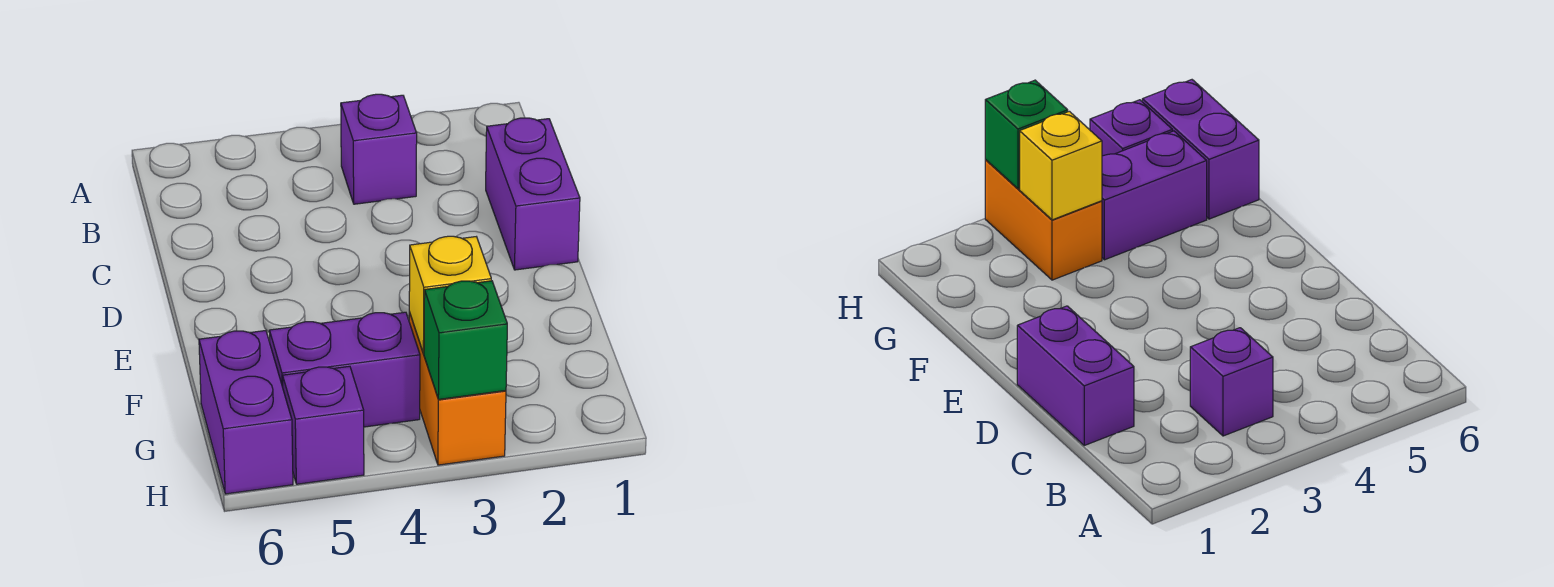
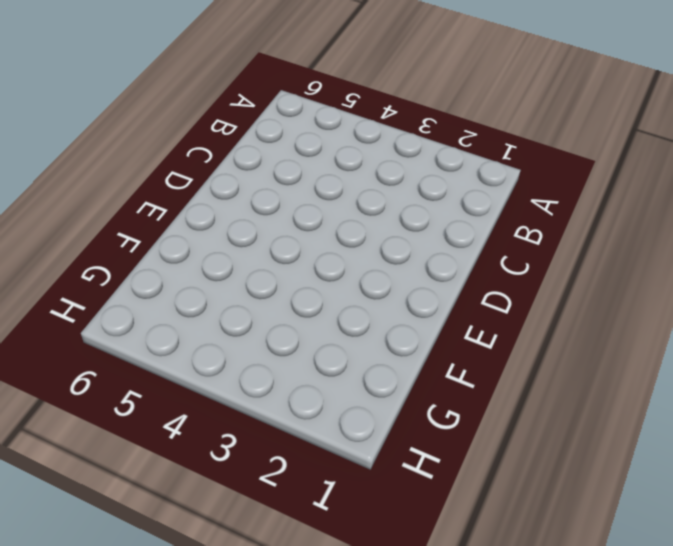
none -> purple 1x1 brick [341,94,417,204]
none -> purple 1x2 brick [486,118,580,270]

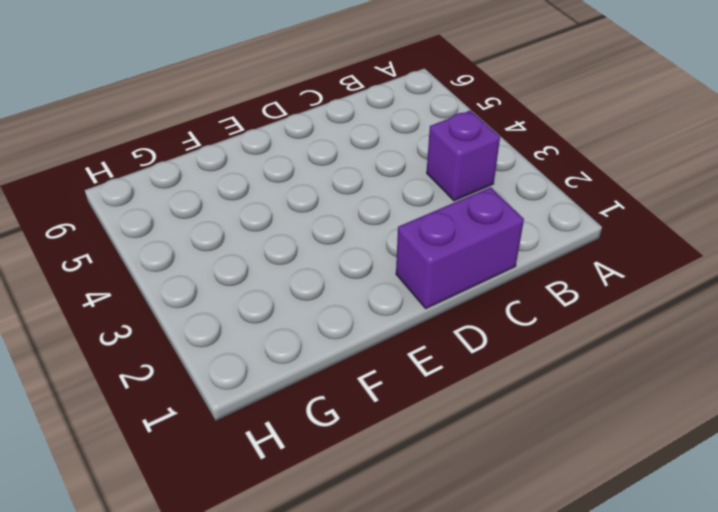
none -> orange 1x2 brick [409,312,506,465]
none -> purple 1x2 brick [269,312,420,427]

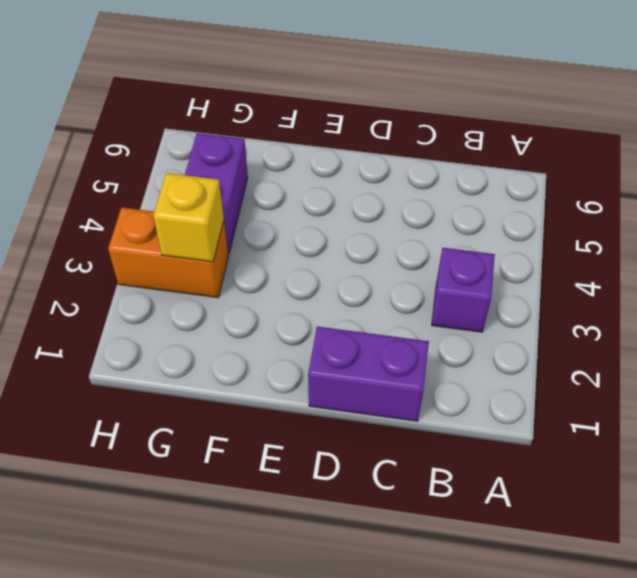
none -> purple 1x2 brick [199,331,293,494]
none -> purple 1x1 brick [283,366,364,484]

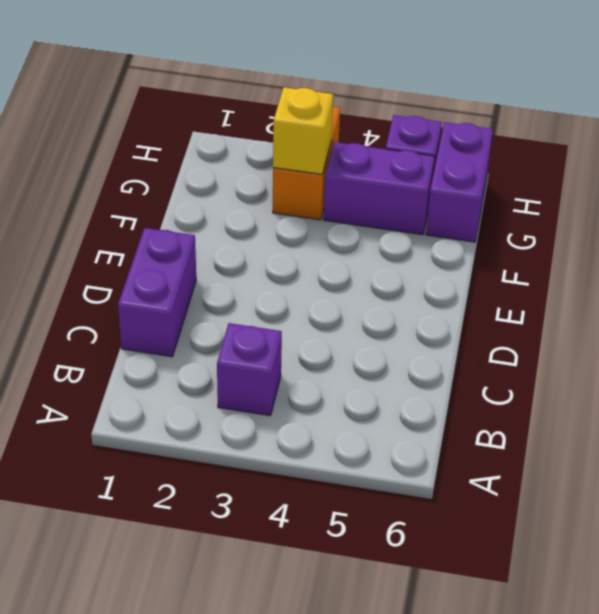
none -> green 1x1 brick [424,281,507,399]

